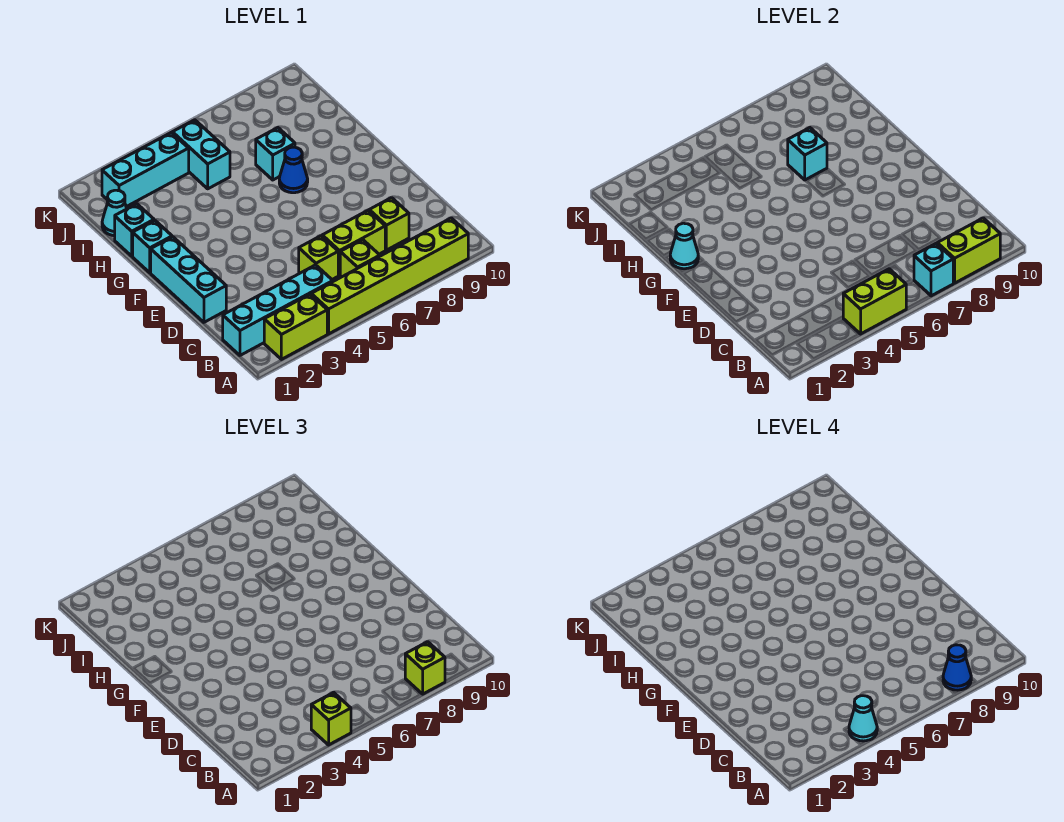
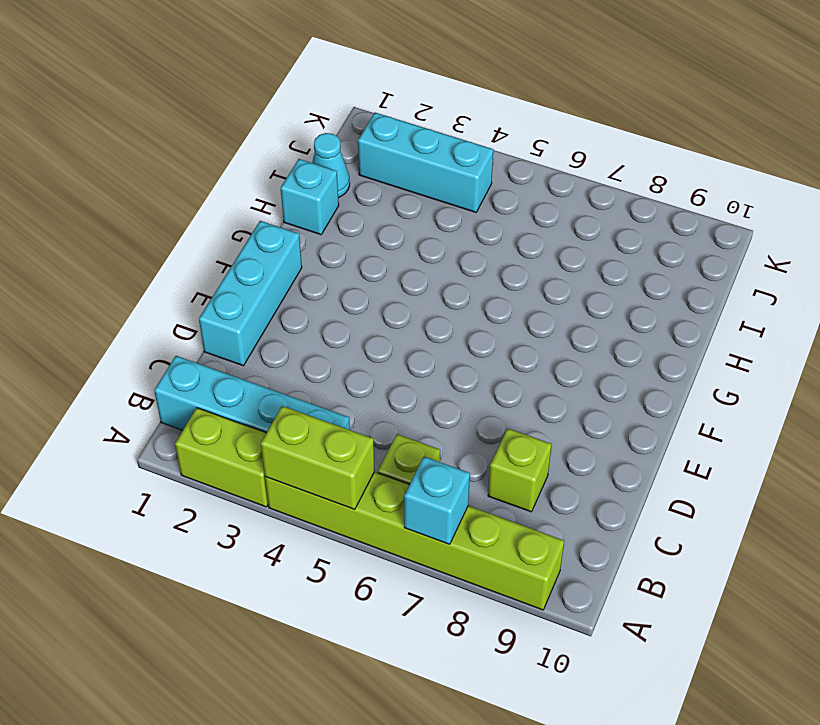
none -> lime 1x1 brick [299,236,338,279]
none -> lime 1x2 brick [322,210,385,275]
none -> cyan 1x1 brick [133,220,172,273]

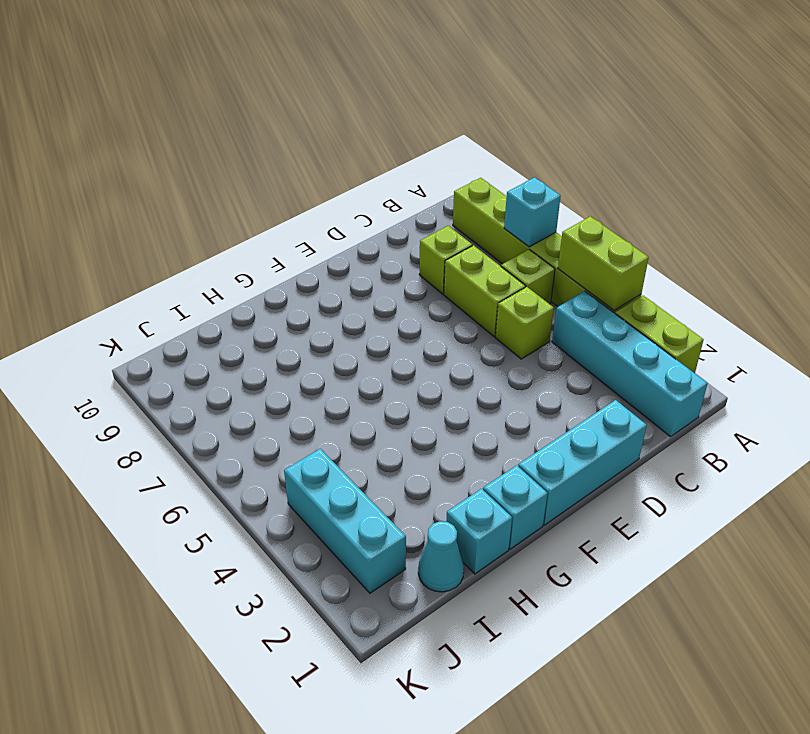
none -> blue 1x1 cone [279,147,308,193]
none -> cyan 1x1 brick [256,128,295,180]
none -> cyan 1x2 brick [172,120,230,189]

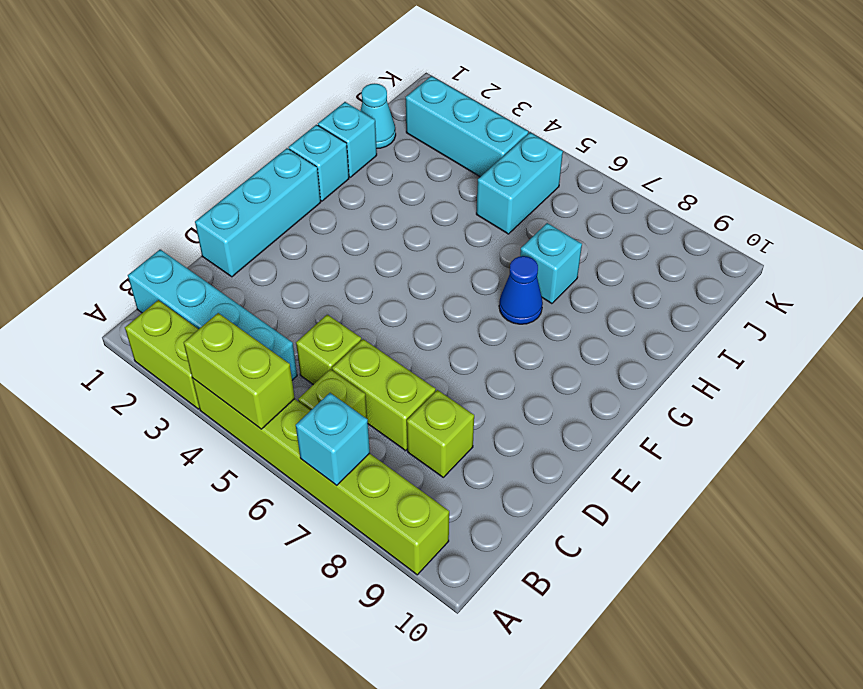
none -> lime 1x2 brick [937,218,1000,283]
none -> cyan 1x1 cone [670,223,698,269]
none -> cyan 1x1 brick [788,128,827,180]

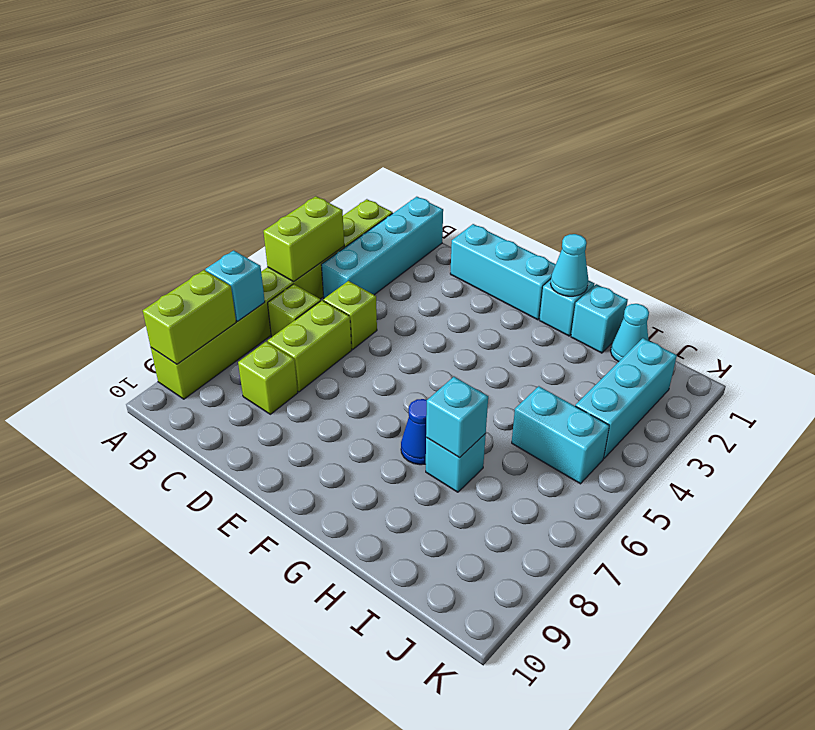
none -> lime 1x1 brick [311,692,351,745]
none -> lime 1x1 brick [405,642,445,694]
none -> cyan 1x1 cone [849,696,877,741]

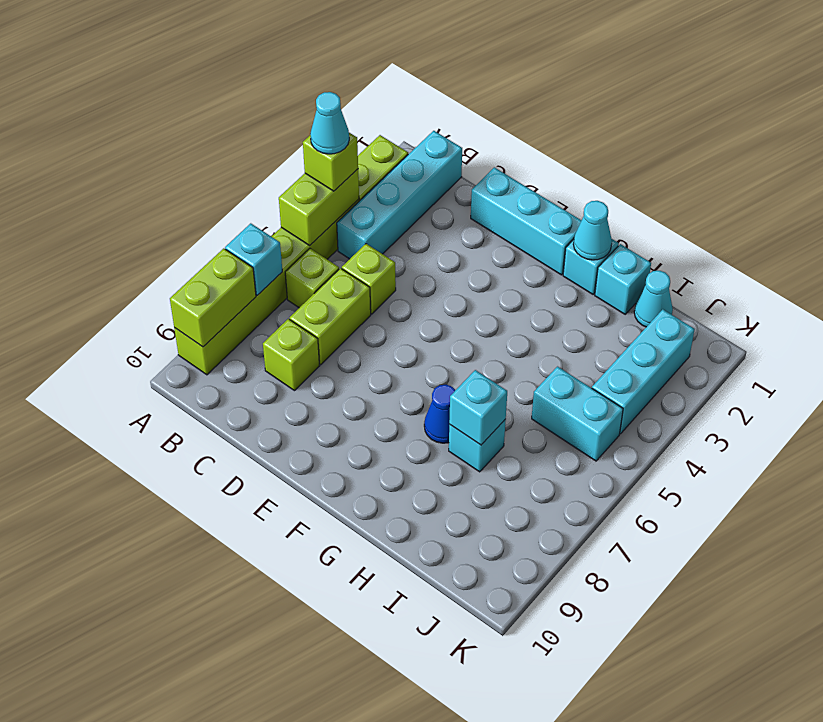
none -> lime 1x1 brick [405,642,445,694]
none -> blue 1x1 cone [943,645,971,690]

